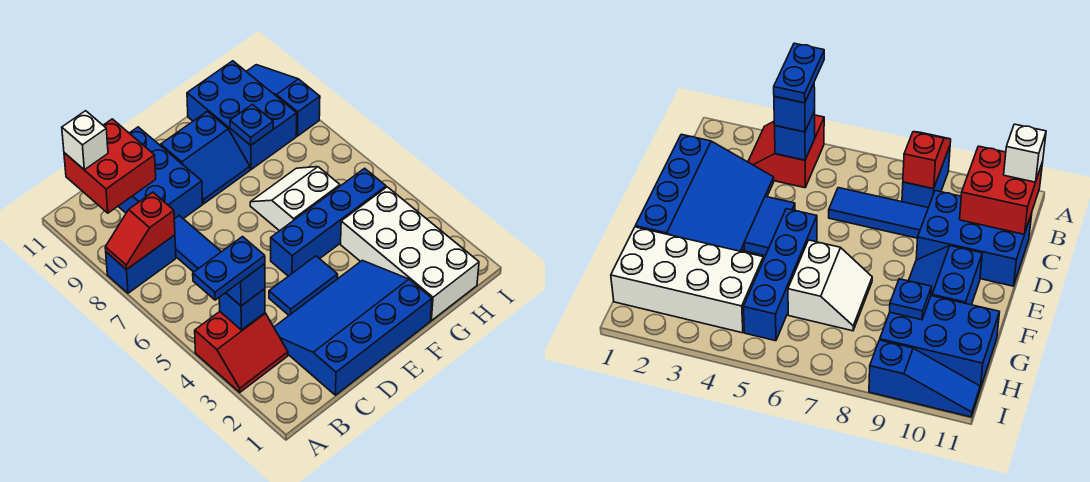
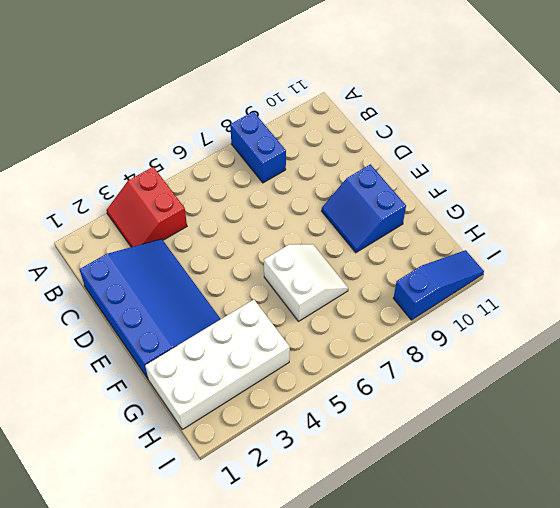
none -> blue 1x3 tile [174,216,221,272]
none -> blue 2x3 brick [118,127,203,219]
none -> blue 1x2 tile [269,256,338,315]

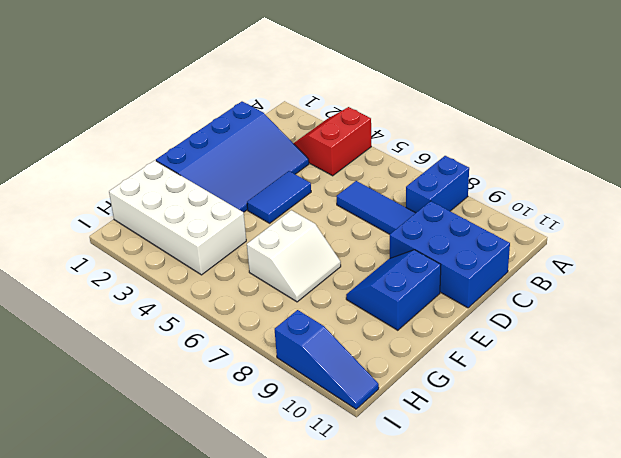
none -> blue 1x4 brick [271,168,386,276]
none -> blue 2x3 brick [187,61,297,170]
none -> red 1x2 slope [105,192,175,270]

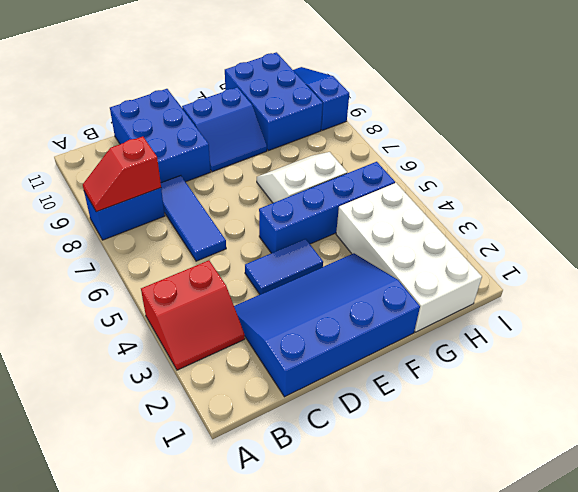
none -> blue 1x1 brick [219,289,265,330]
none -> red 2x2 brick [64,119,156,213]
none -> blue 1x1 plate [230,104,273,145]

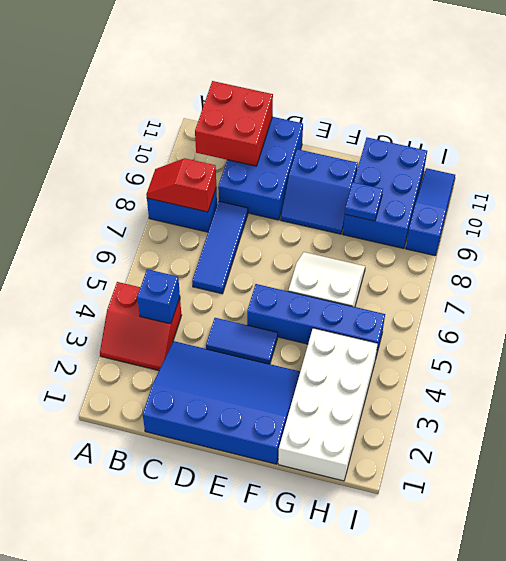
none -> blue 1x1 brick [226,264,265,306]
none -> white 1x1 brick [62,111,108,170]
none -> blue 1x2 plate [193,237,265,300]

